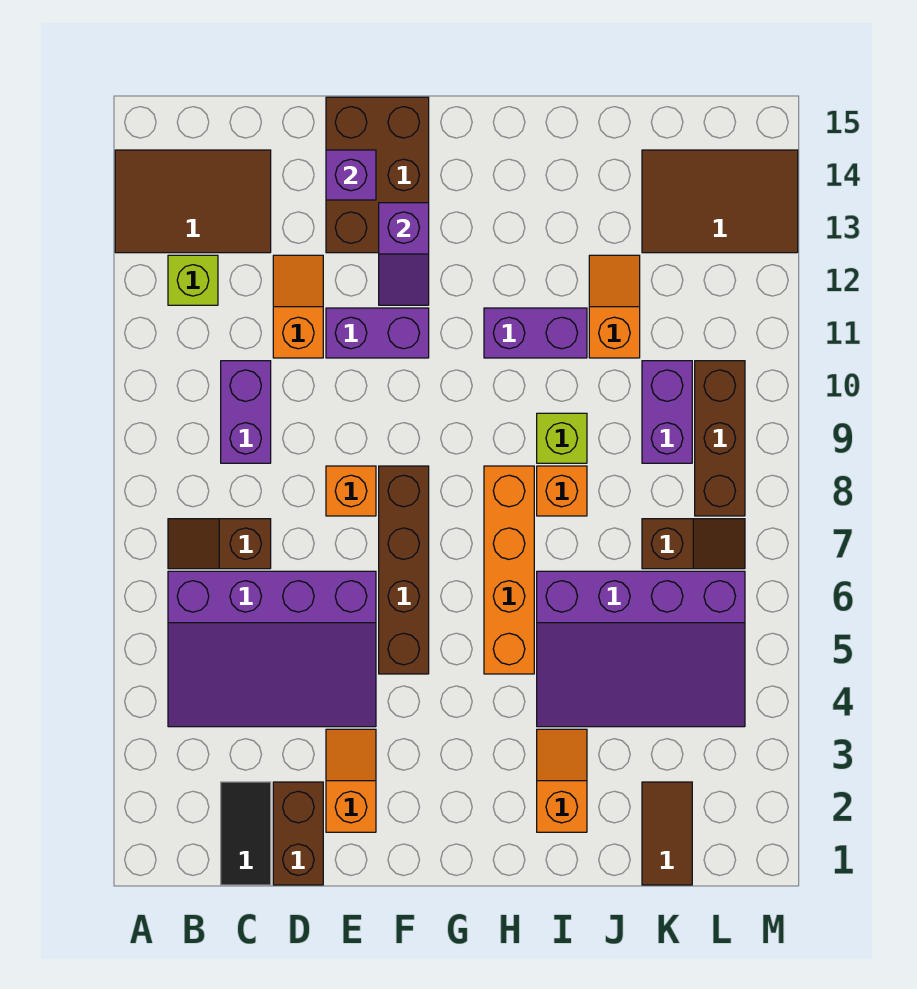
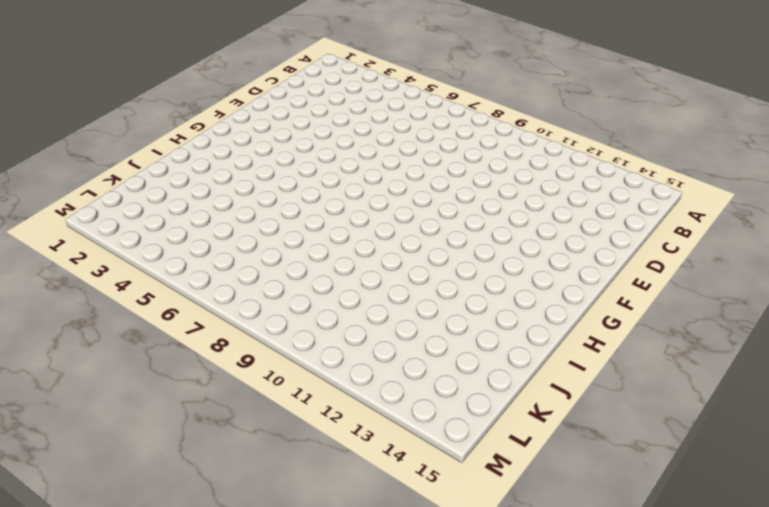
none -> brown 2x3 tile [115,150,271,253]
none -> purple 3x4 slope [168,571,376,727]
none -> brown 1x2 slope [168,519,271,569]

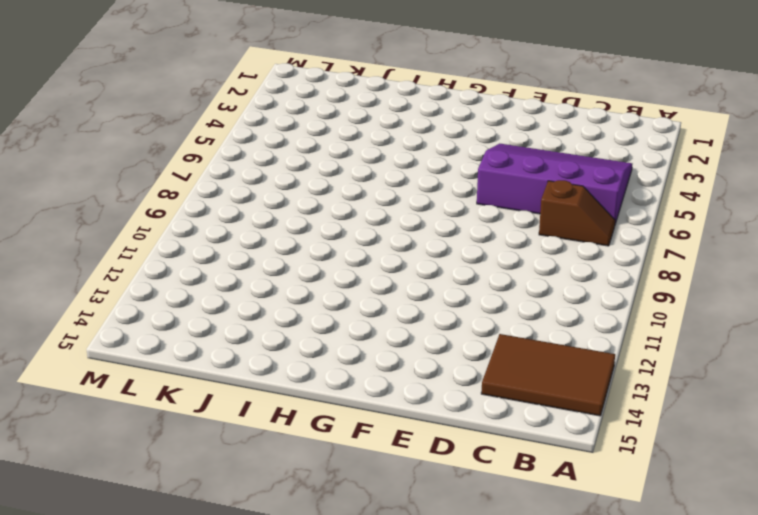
none -> lime 1x1 brick [168,255,218,305]
none -> black 1x2 tile [221,782,271,885]
none -> purple 1x2 brick [221,361,271,463]

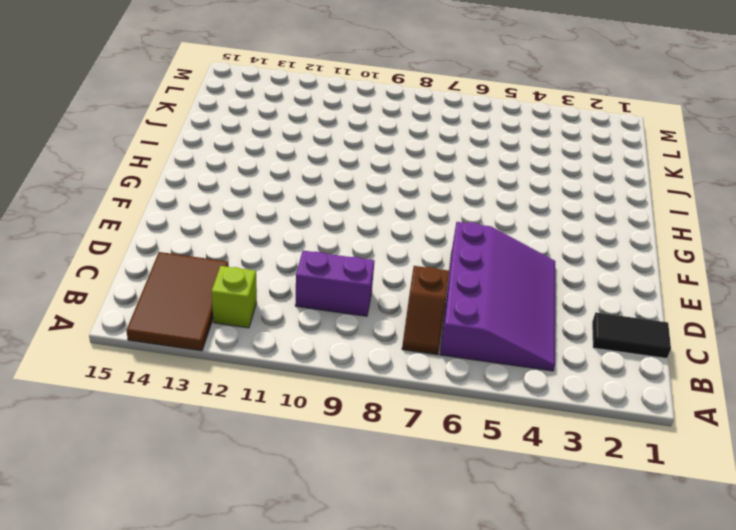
none -> brown 1x2 brick [273,782,323,885]
none -> orange 1x2 slope [273,255,323,358]
none -> orange 1x2 slope [326,729,376,832]

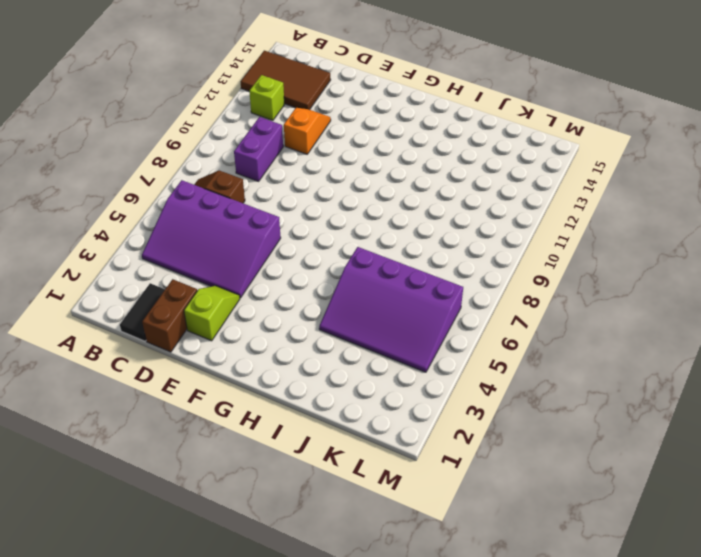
lime 1x2 slope [184,286,240,341] -> orange 1x2 slope [326,729,376,832]
none -> orange 1x1 brick [326,466,376,516]
none -> purple 1x2 brick [326,308,429,358]
none -> brown 2x3 brick [326,97,429,253]

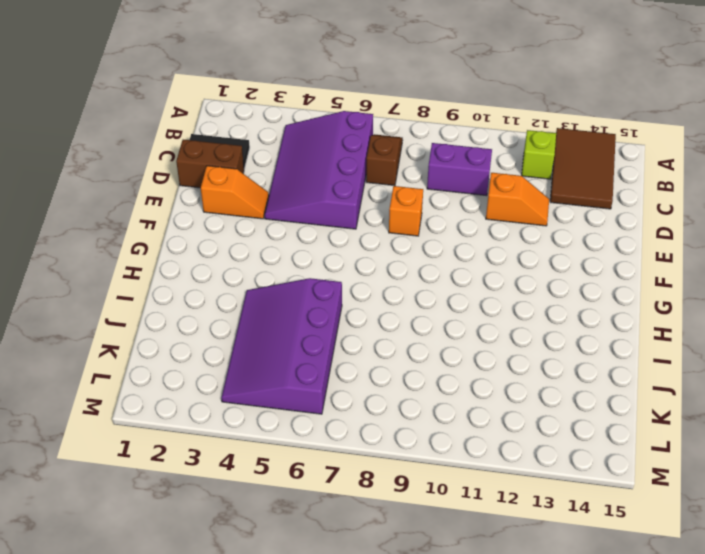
none -> purple 1x2 brick [326,308,429,358]
none -> brown 2x3 brick [326,97,429,253]
none -> brown 1x4 brick [379,466,429,674]

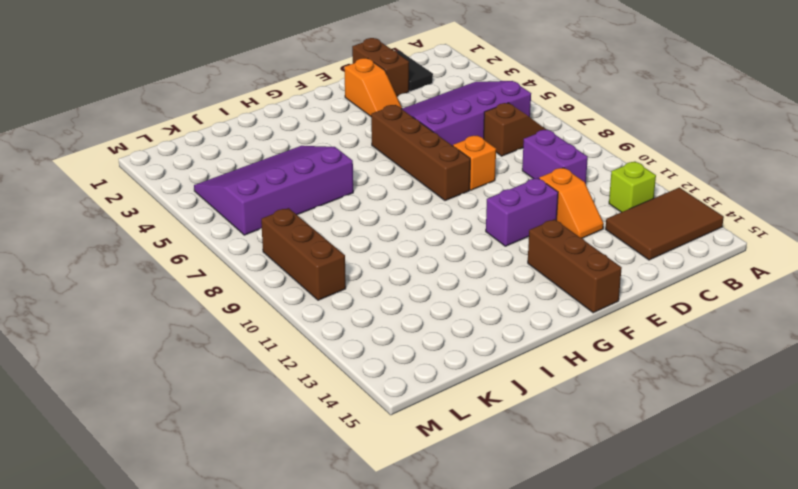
brown 1x3 brick [528,219,622,313] -> brown 2x3 brick [326,97,429,253]
none -> orange 1x4 brick [484,466,534,674]
none -> purple 1x2 brick [484,308,587,358]
none -> orange 1x2 slope [537,729,587,832]

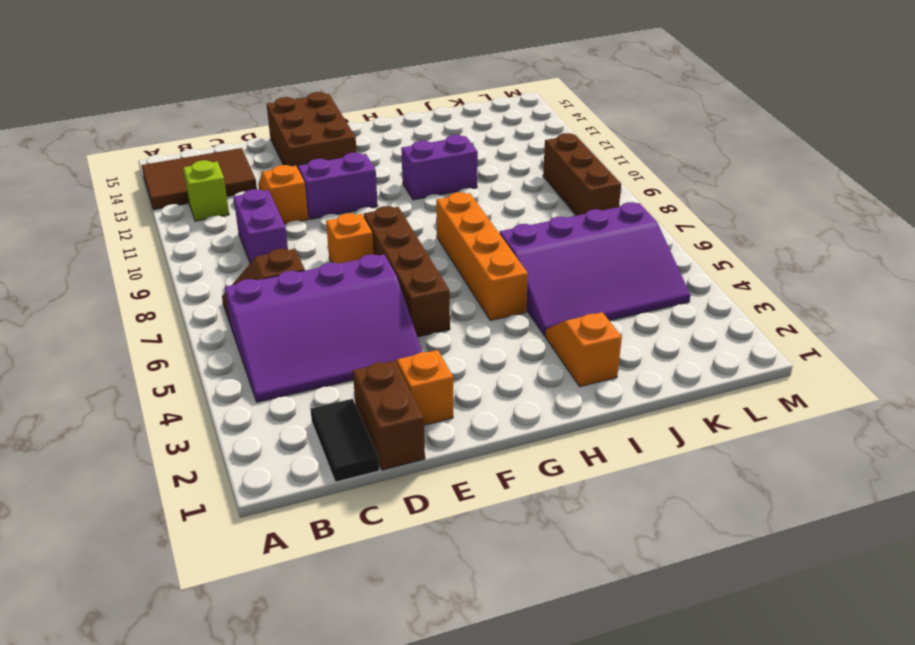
none -> orange 1x1 brick [537,466,587,516]
none -> lime 1x1 brick [537,413,587,463]
none -> orange 1x2 slope [589,255,640,358]

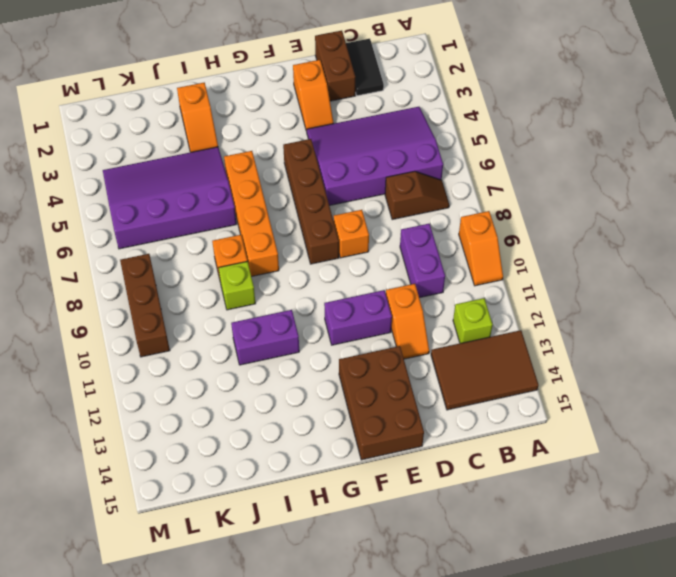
orange 1x2 slope [459,211,503,286] -> orange 1x2 slope moved to [589,255,640,358]
none -> brown 1x2 tile [642,782,692,885]
none -> brown 1x2 slope [642,519,745,569]
none -> purple 1x2 brick [642,361,692,463]

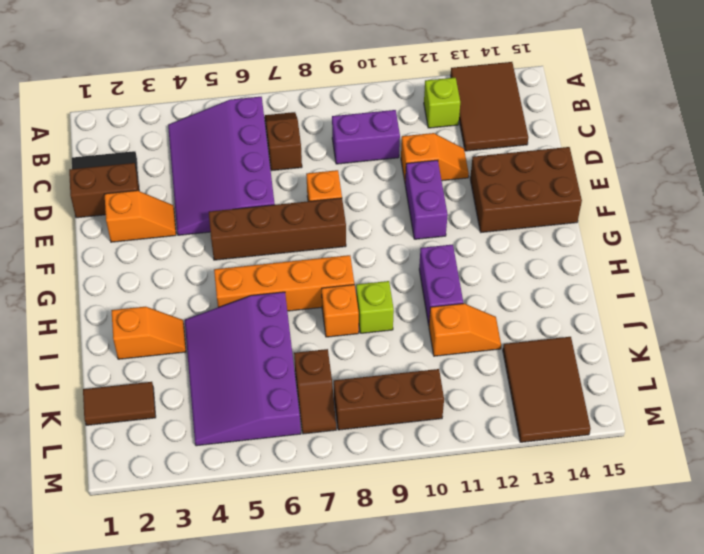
none -> purple 1x2 brick [642,361,692,463]
none -> purple 1x1 brick [326,150,376,200]
none -> purple 1x2 slope [379,203,429,305]

